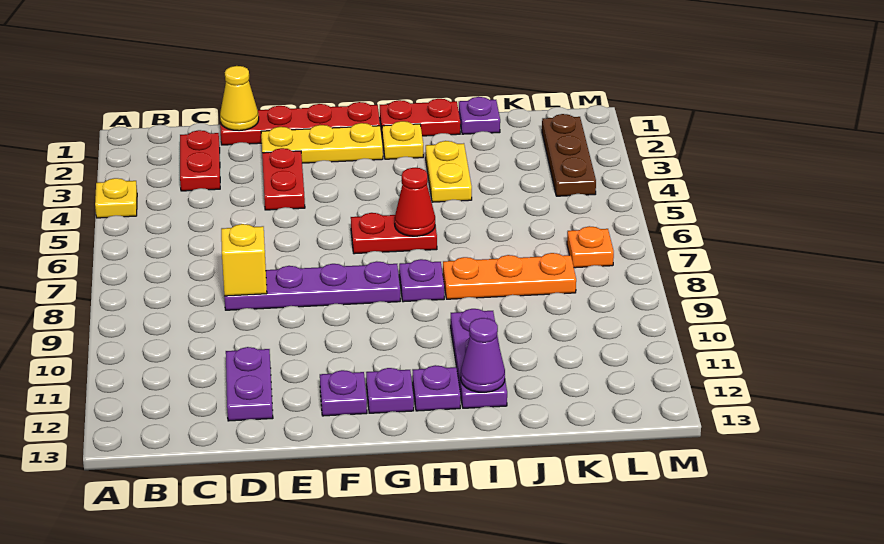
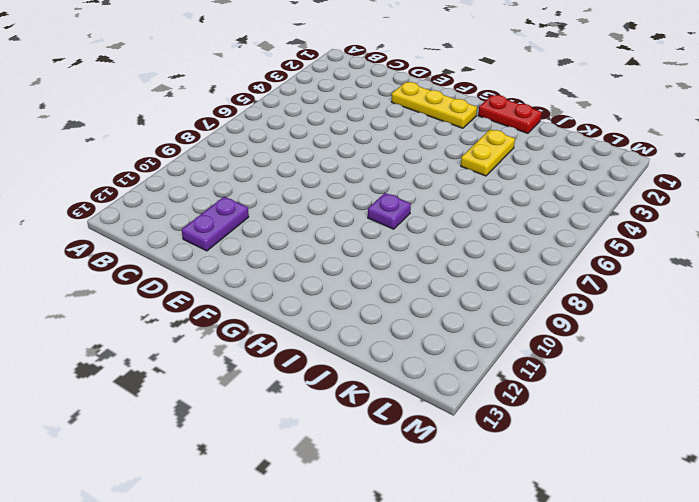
none -> yellow 1x1 plate [95,178,137,218]
none -> red 1x2 plate [180,130,220,191]
none -> red 1x4 plate [220,102,380,145]

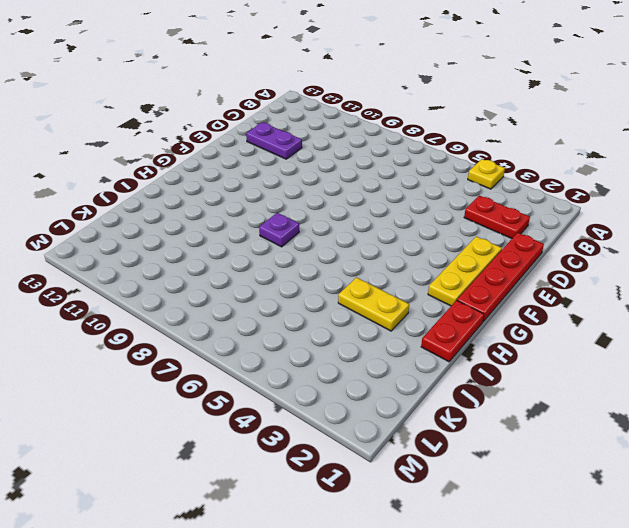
none -> purple 1x4 plate [224,261,400,310]
none -> red 1x2 plate [262,148,305,210]
none -> purple 1x1 plate [320,370,367,416]

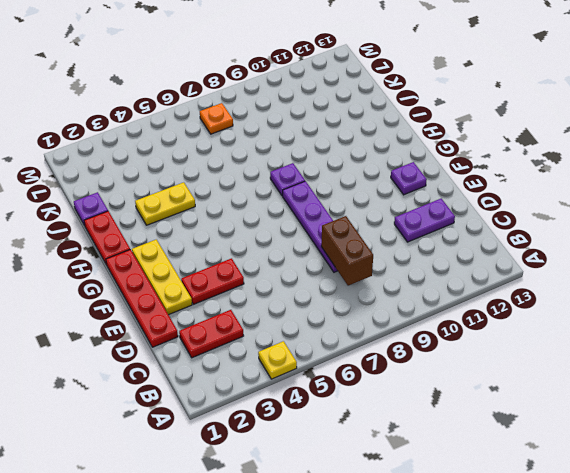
brown 1x2 brick [321,216,373,286] -> yellow 1x1 brick [221,224,267,296]
none -> red 1x2 plate [351,213,437,254]
none -> purple 1x1 plate [366,368,414,413]
none -> yellow 1x1 plate [382,121,423,159]

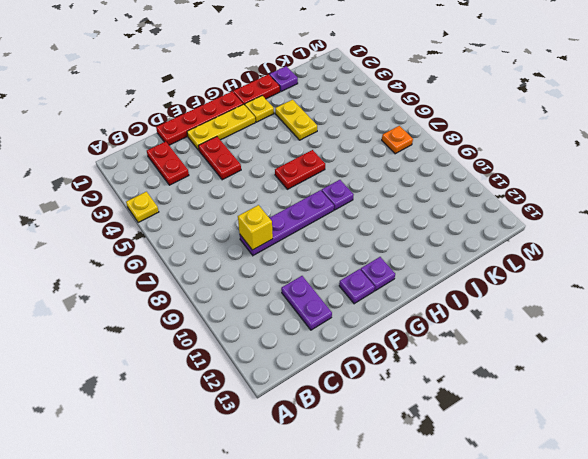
none -> purple 1x1 plate [413,365,461,411]
none -> orange 1x3 plate [443,253,576,299]
none -> purple 1x3 plate [451,309,507,408]

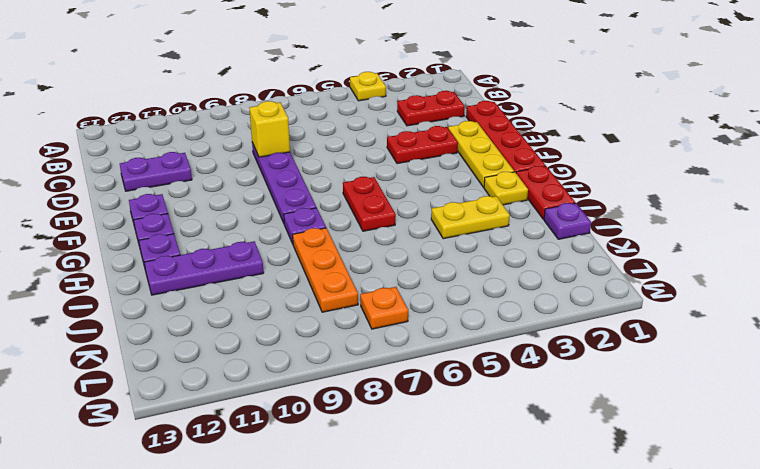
none -> brown 1x3 plate [542,114,596,196]
none -> yellow 1x1 cone [220,66,259,131]
none -> red 1x1 cone [395,168,435,236]

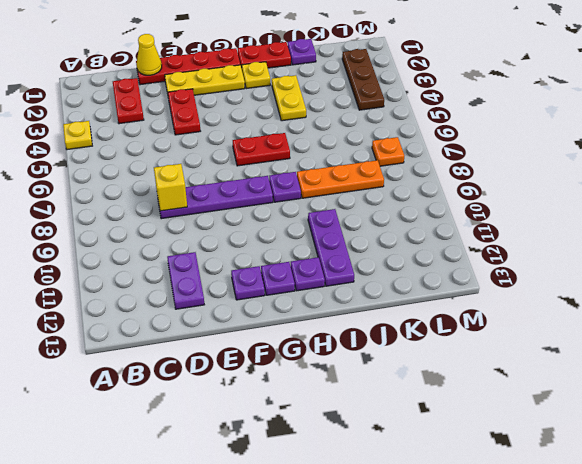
none -> red 1x1 cone [395,168,435,236]
none -> purple 1x1 cone [461,318,505,392]

